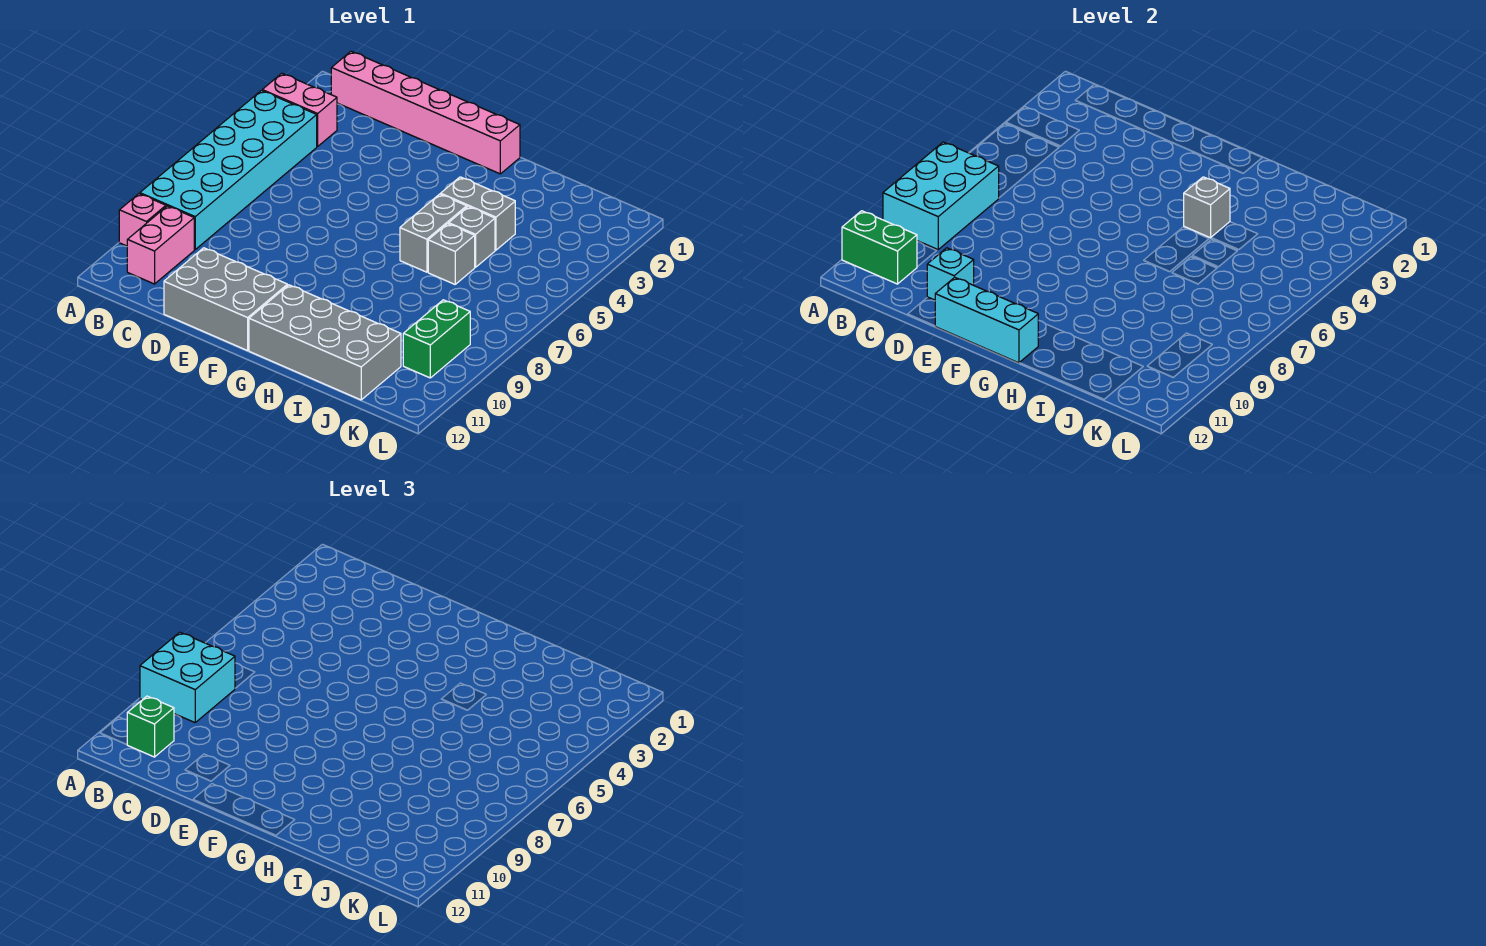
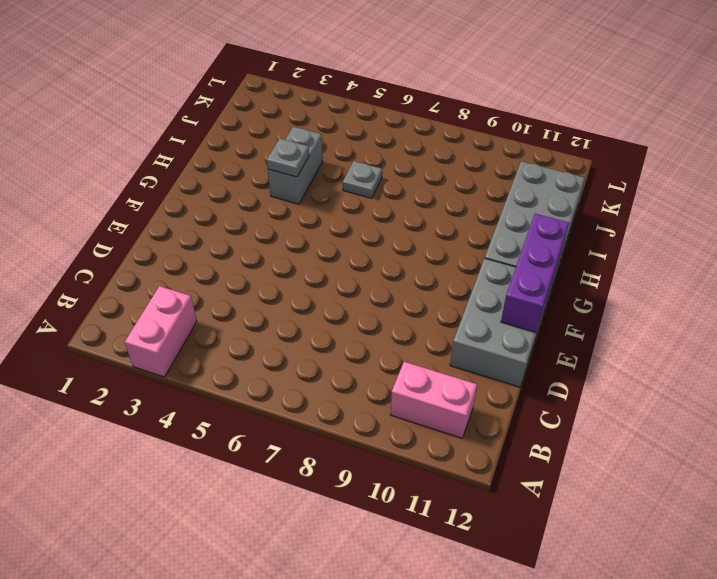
purple 1x3 brick [501,214,569,332] -> cyan 1x3 brick [935,277,1038,363]
grey 1x1 plate [267,139,309,177] -> grey 1x1 brick [1184,177,1230,238]
grey 1x1 plate [343,161,382,198] -> grey 1x1 brick [428,224,475,284]
none -> cyan 2x6 brick [140,91,317,249]
none -> pink 1x1 brick [119,194,166,246]
none -> pink 1x6 brick [331,51,520,174]

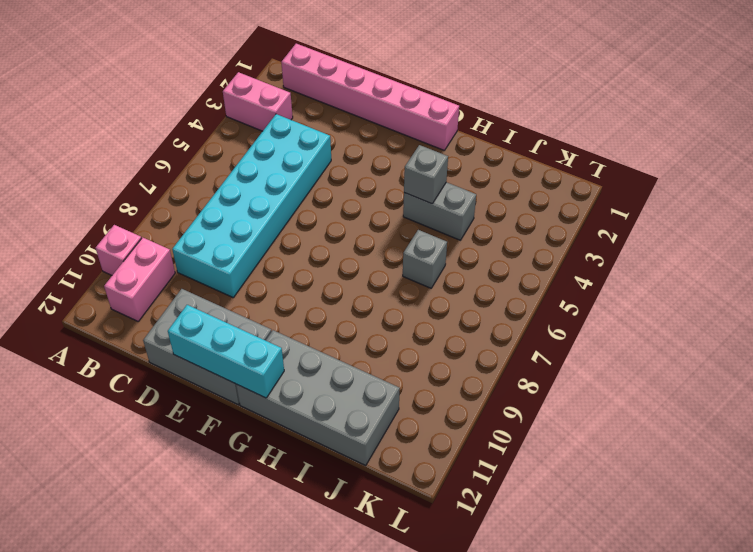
cyan 2x6 brick [172,114,331,297] -> cyan 2x6 brick moved to [140,91,317,249]
none -> grey 1x2 brick [400,194,467,272]
none -> grey 1x1 brick [449,207,495,267]
none -> green 1x2 brick [403,300,470,378]

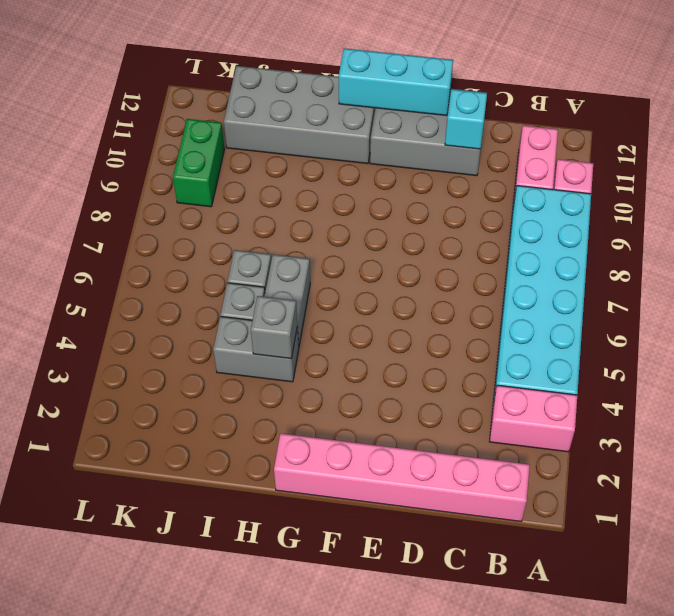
none -> cyan 2x3 brick [883,142,999,249]
none -> green 1x2 brick [842,211,917,284]
none -> cyan 2x2 brick [140,632,235,722]

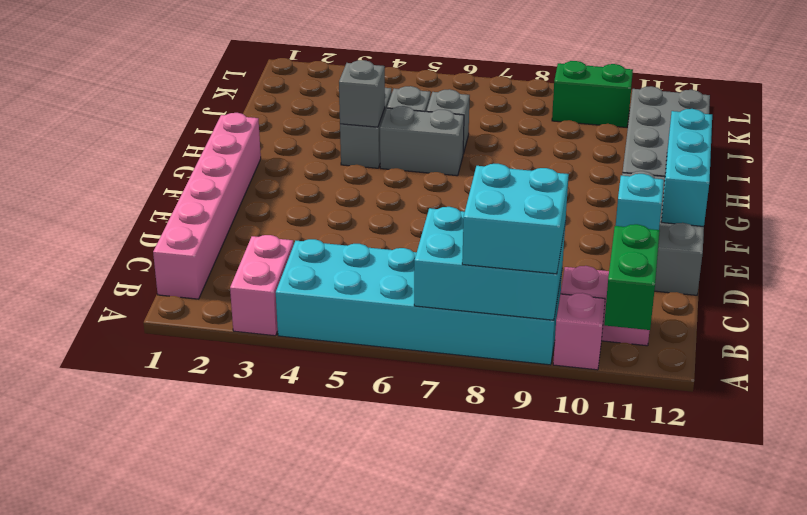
none -> green 1x1 brick [127,696,174,757]

